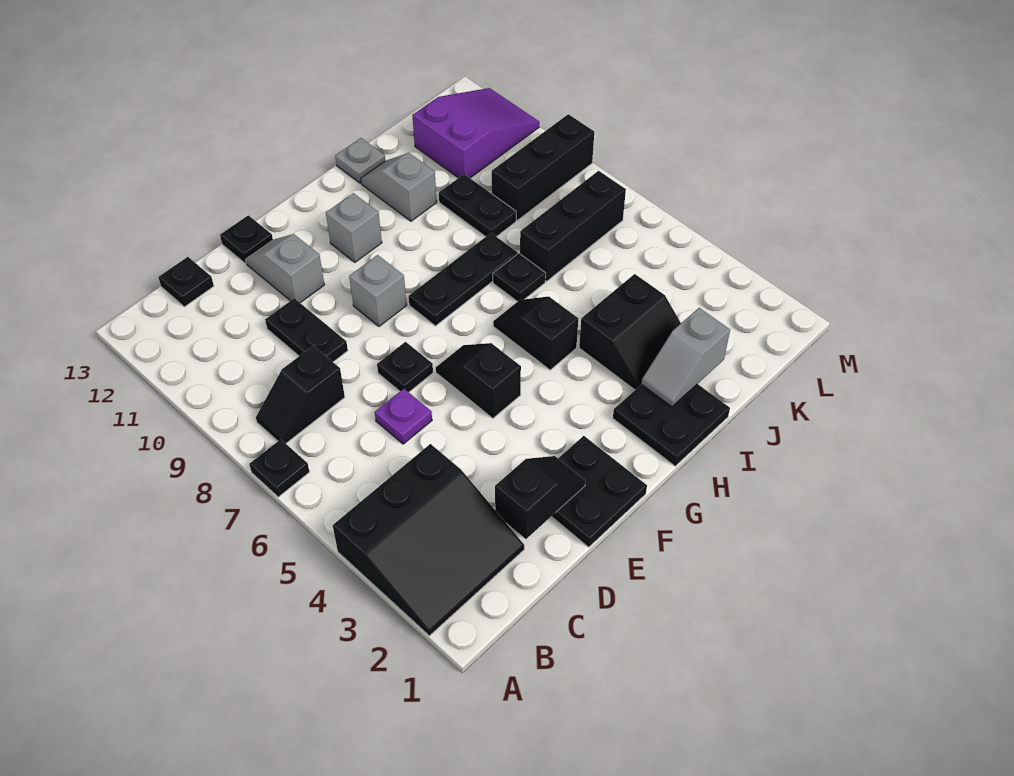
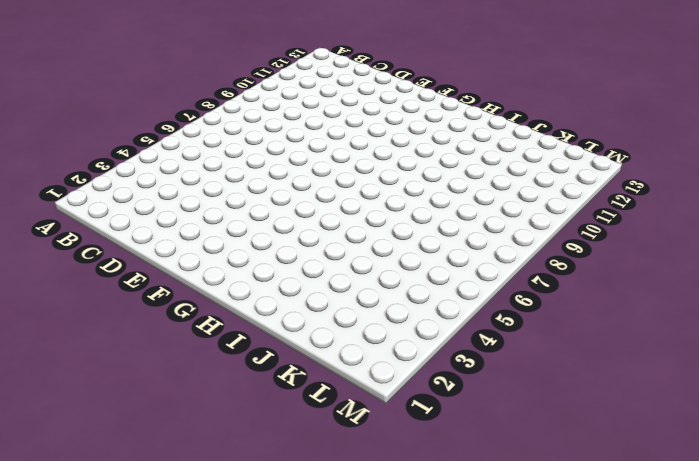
none -> black 3x3 slope [333,444,524,636]
none -> black 1x1 plate [249,439,309,497]
none -> black 1x2 slope [256,346,345,443]

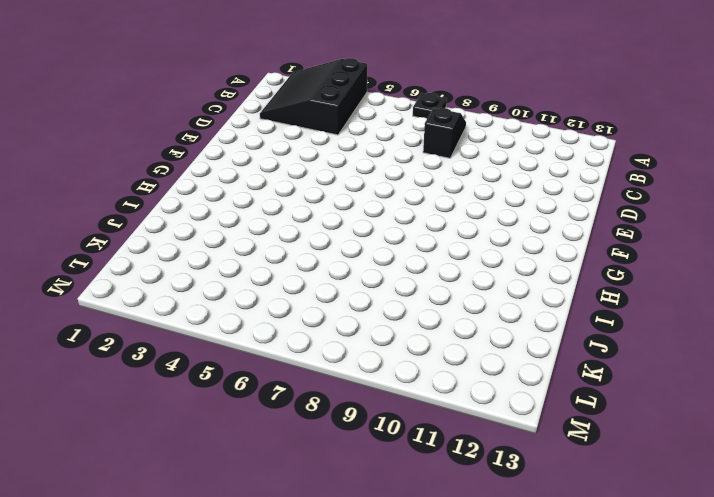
none -> black 1x1 plate [158,257,214,307]
none -> purple 1x1 plate [375,389,432,444]
none -> black 1x2 plate [265,298,348,362]

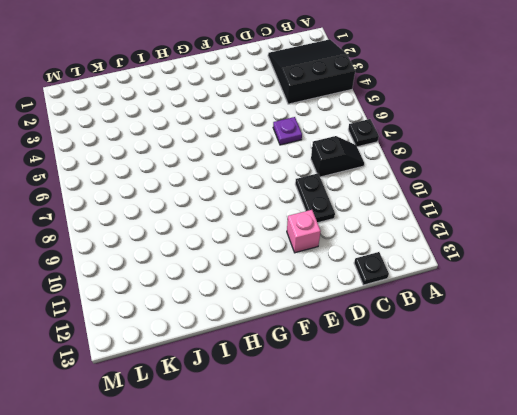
pink 1x1 brick [287,210,321,253] -> grey 1x2 slope [246,234,324,303]
none -> black 2x2 plate [551,436,647,547]
none -> black 1x1 plate [377,342,433,392]
none -> black 1x1 plate [220,215,273,263]

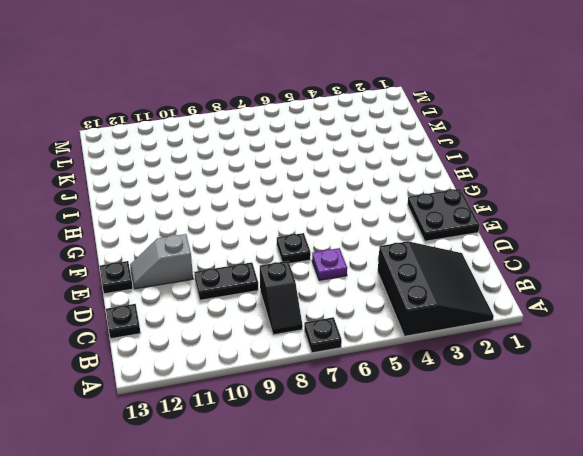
none -> black 1x2 slope [436,343,521,418]
none -> grey 1x1 brick [349,255,407,326]
none -> black 1x3 plate [409,233,517,326]

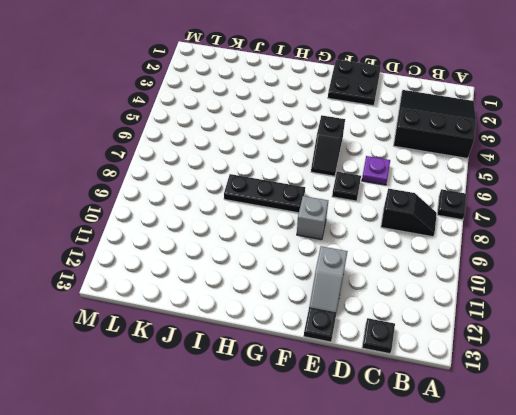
none -> black 1x2 plate [265,298,348,362]
none -> grey 1x1 brick [326,193,382,262]
none -> black 2x2 plate [613,384,730,466]

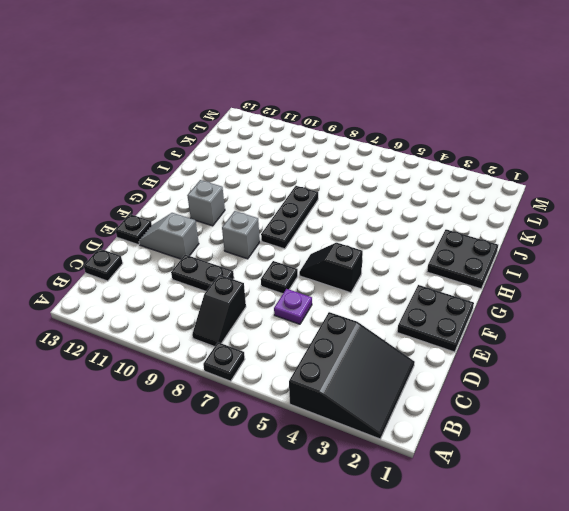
none -> black 1x2 slope [493,296,578,370]
none -> black 2x2 slope [579,274,681,390]
none -> black 1x1 plate [493,253,546,302]

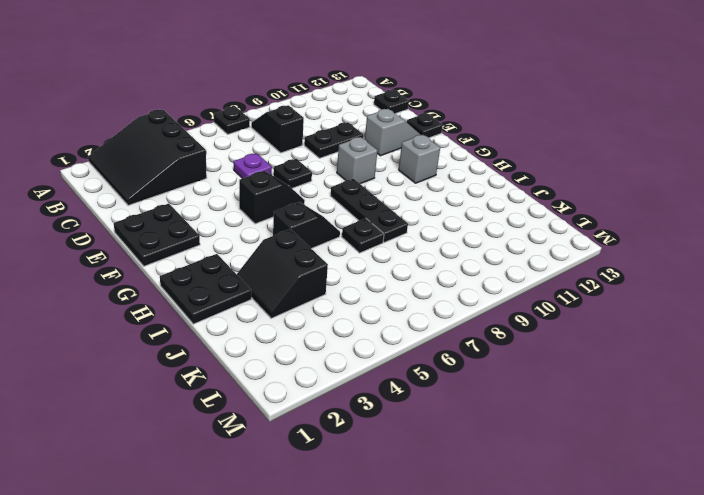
none -> grey 1x2 slope [361,153,437,221]
none -> grey 1x1 plate [335,138,385,183]
none -> black 1x3 brick [520,171,626,281]

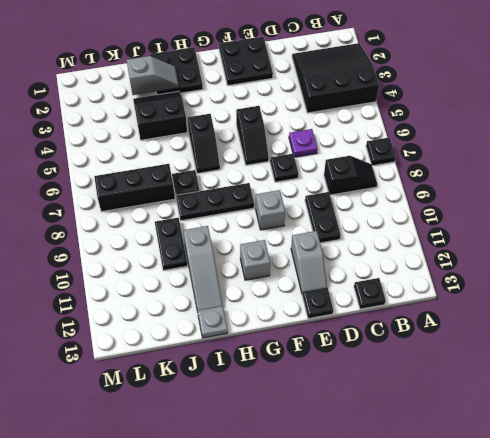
grey 1x3 slope [183,226,222,311] -> grey 1x2 slope [361,153,437,221]
none -> black 1x3 brick [492,114,594,220]
none -> purple 2x3 slope [412,88,539,178]
none -> black 1x2 slope [495,456,586,539]

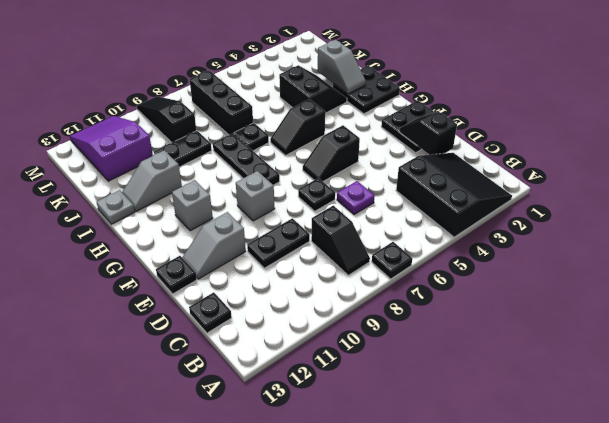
black 1x3 slope [137,96,196,143] -> black 1x3 brick [492,114,594,220]

